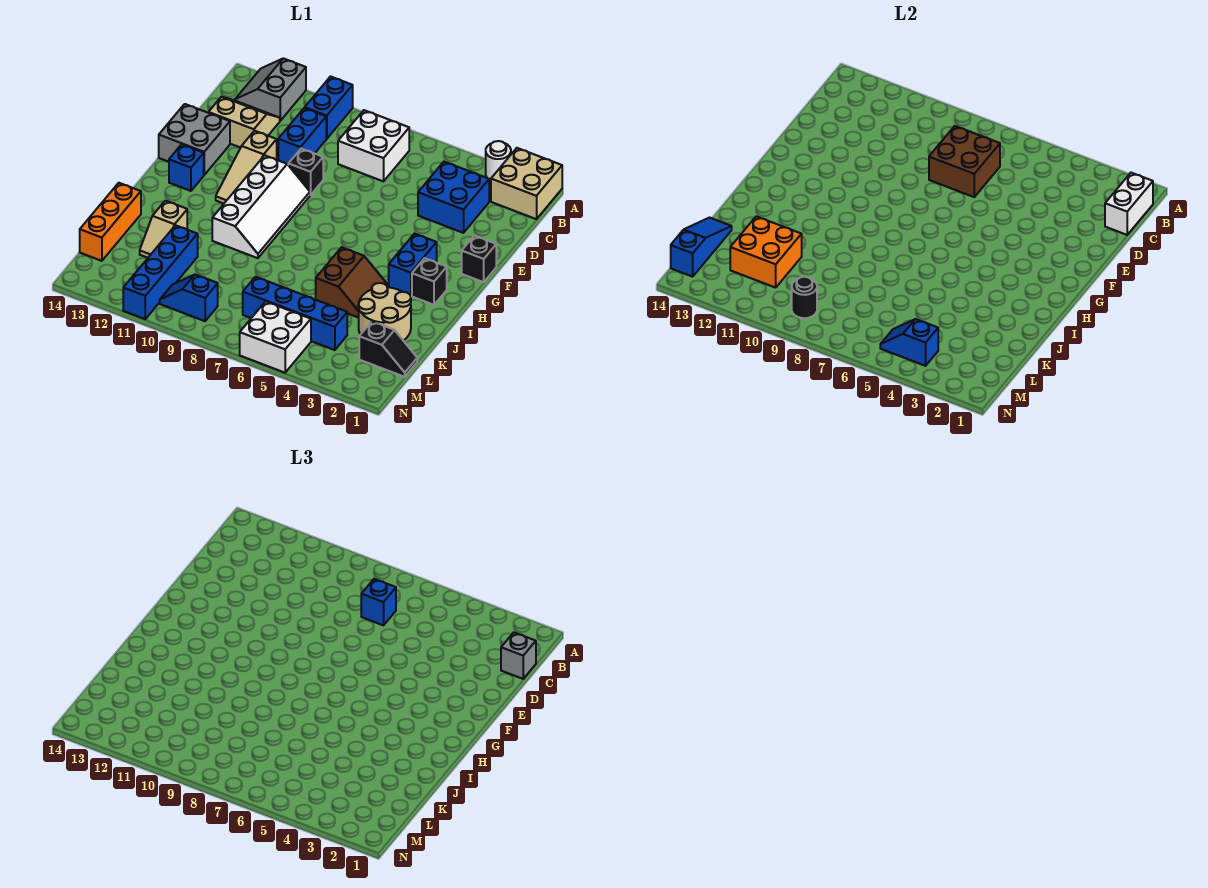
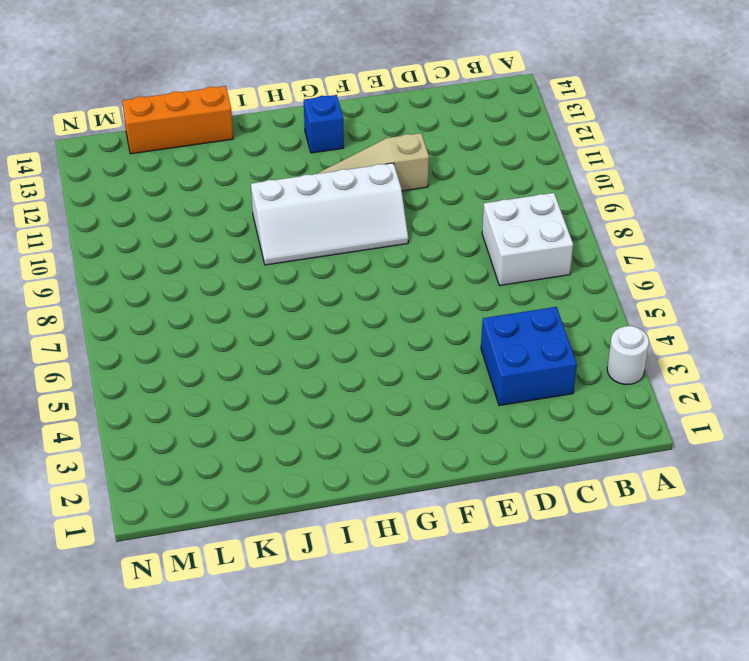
none -> tan 2x2 brick [491,148,562,219]
none -> blue 1x2 brick [305,77,353,139]
none -> grey 2x2 slope [235,58,306,121]
none -> blue 1x2 brick [278,108,326,164]

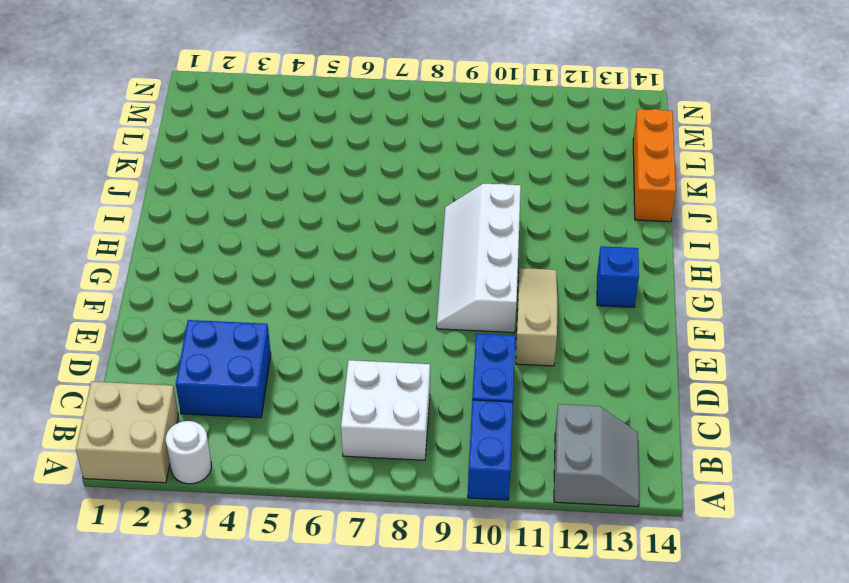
none -> tan 2x2 slope [208,97,280,148]
none -> black 1x1 brick [288,149,323,195]
none -> grey 2x2 brick [159,104,230,175]
none -> black 1x1 brick [462,236,496,282]

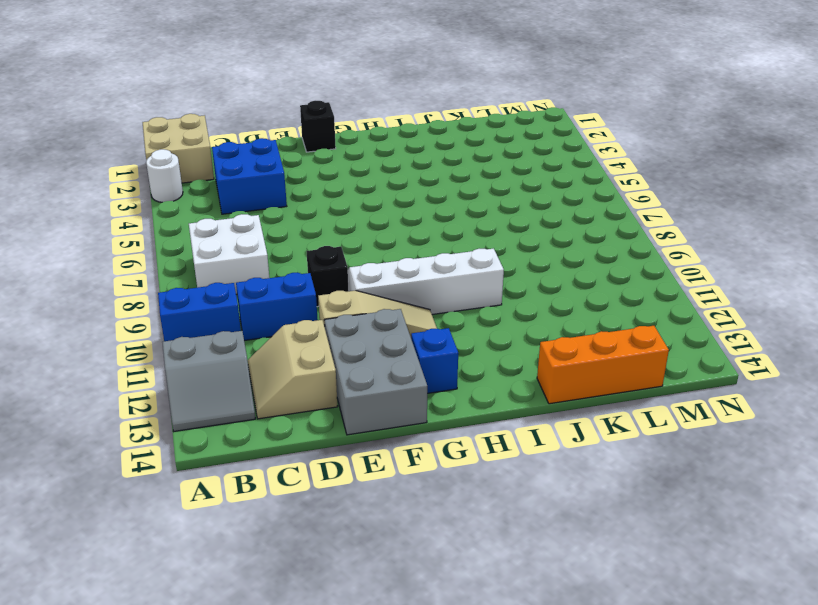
grey 2x3 brick [324,309,427,435] -> grey 2x2 brick [159,104,230,175]
none -> blue 1x2 brick [389,234,437,296]
none -> black 1x1 brick [412,258,447,305]
none -> brown 2x2 slope [316,247,387,318]
none -> tan 2x2 round brick [358,283,411,340]

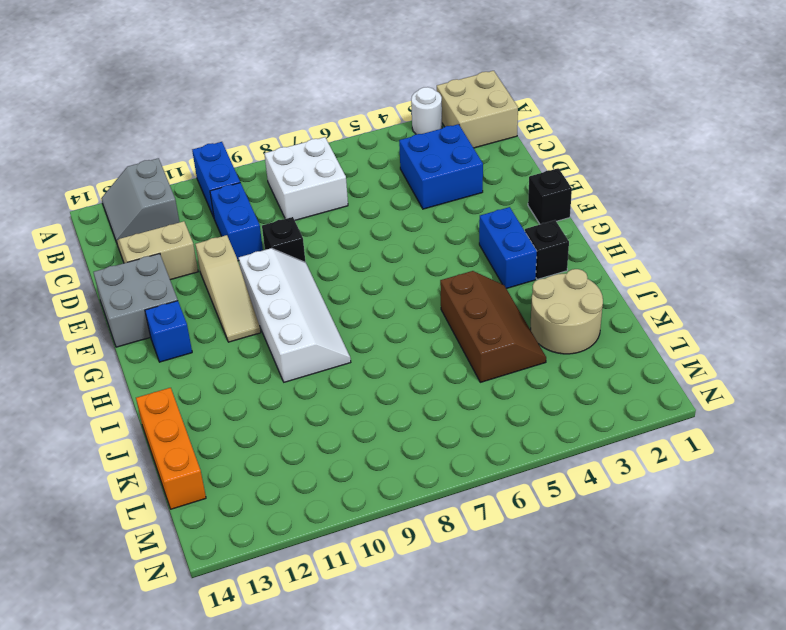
brown 2x3 slope [440,271,546,382] -> brown 2x2 slope [316,247,387,318]
none -> tan 1x2 slope [140,201,187,258]
none -> blue 1x4 brick [123,225,198,319]
none -> black 1x2 slope [359,321,417,377]
none -> blue 1x4 brick [243,277,347,350]

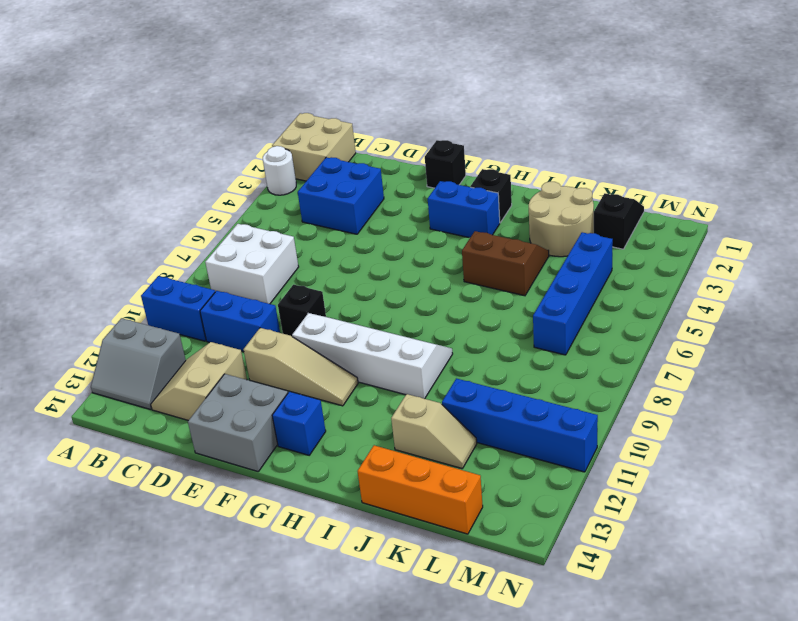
none -> white 2x2 brick [240,301,311,373]
none -> blue 1x2 slope [160,274,218,321]
none -> white 1x2 brick [1105,173,1153,235]
none -> brown 2x2 brick [929,126,1000,197]

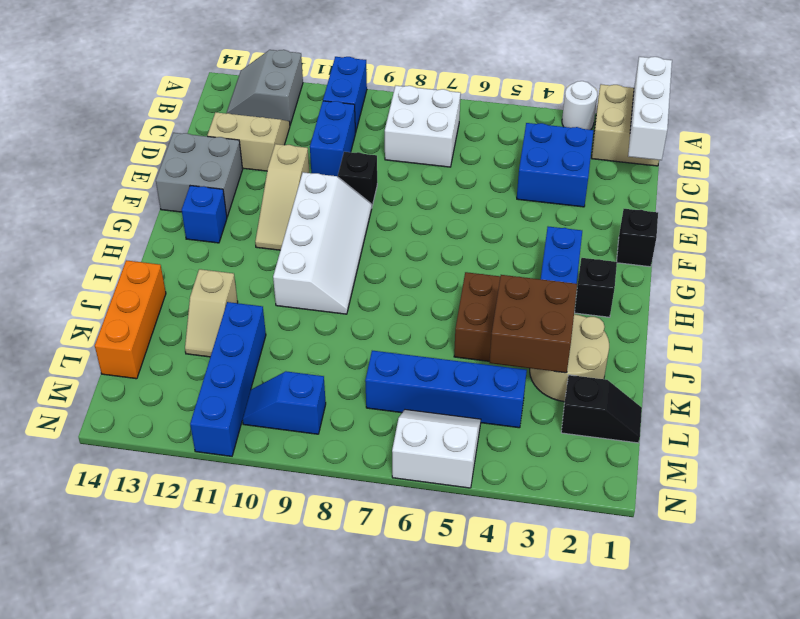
white 1x3 brick [628,57,672,160] -> white 1x2 brick [1105,173,1153,235]
brown 2x2 brick [489,275,577,373] -> brown 2x2 brick moved to [929,126,1000,197]
white 2x2 slope [392,410,481,488] -> white 2x2 brick [240,301,311,373]
none -> orange 2x2 brick [730,216,802,288]
none -> blue 1x3 slope [671,218,732,277]
none -> blue 1x2 slope [880,319,938,366]
none -> black 1x1 round brick [792,277,817,318]

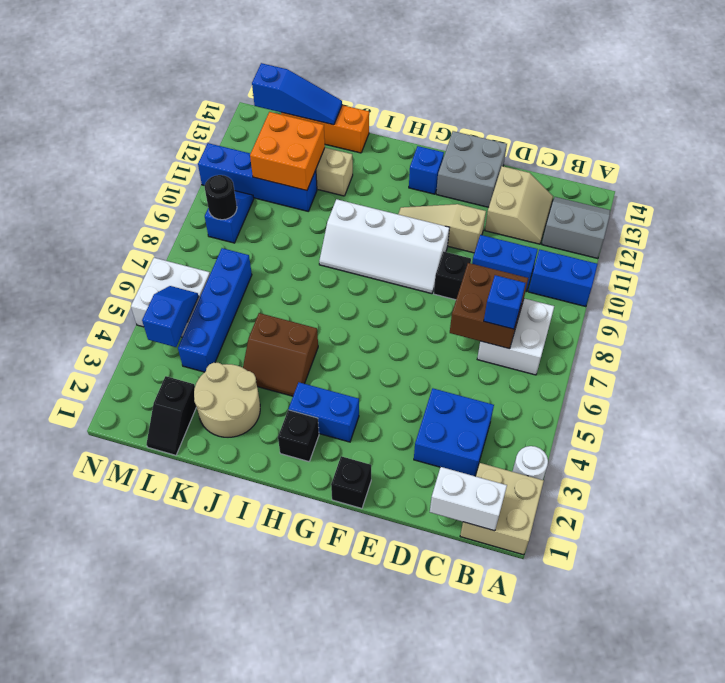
none -> grey 1x1 brick [501,633,536,679]

